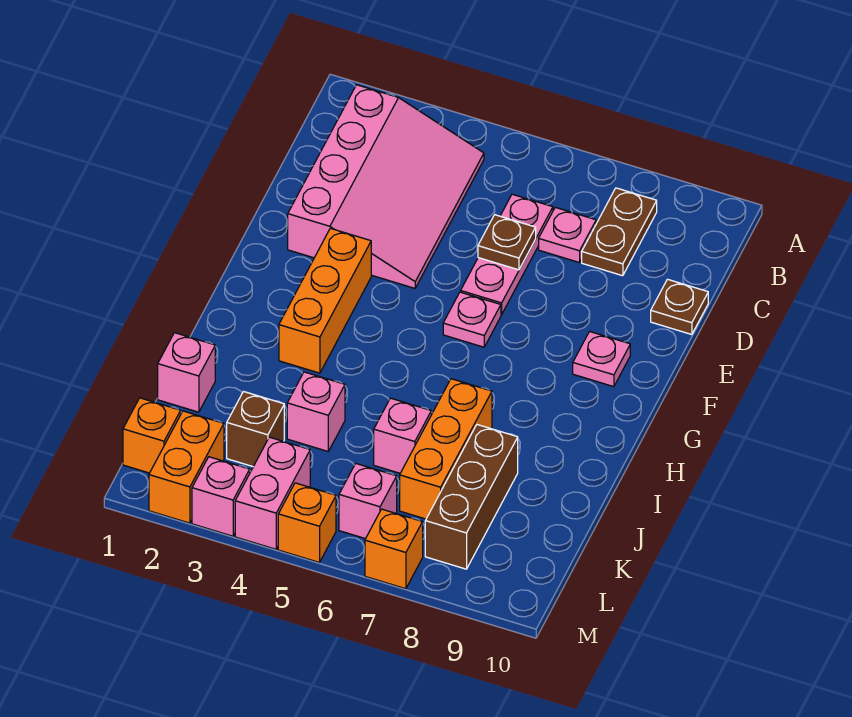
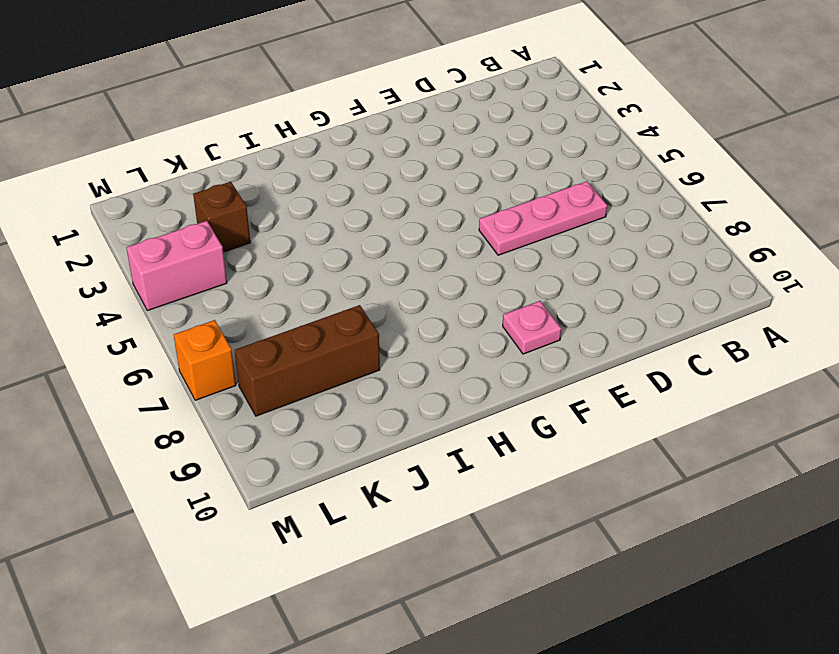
none -> pink 3x4 slope [288,85,484,288]
none -> brown 1x2 plate [582,188,657,276]
none -> pink 1x1 plate [539,207,596,263]

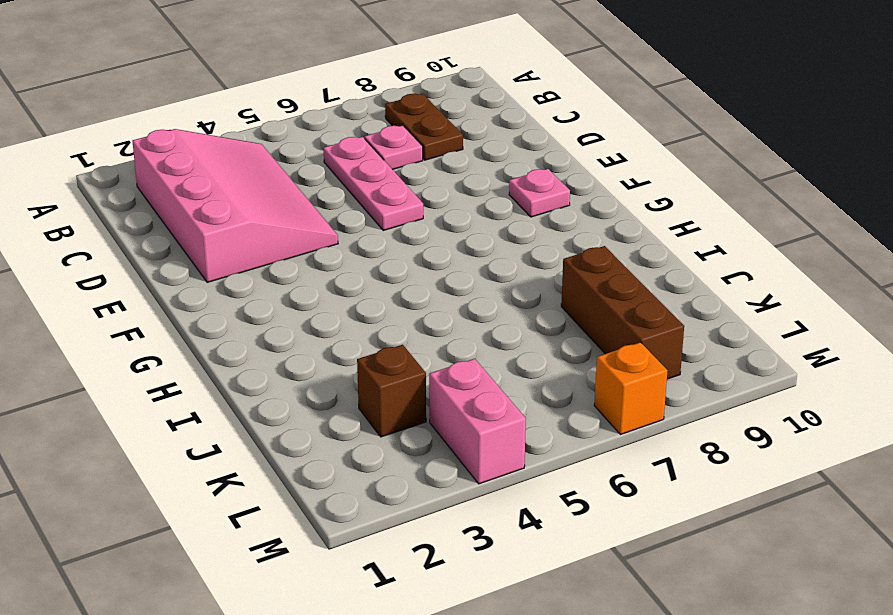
none -> brown 1x1 plate [651,279,708,335]
none -> orange 1x3 brick [279,228,371,373]
none -> pink 1x1 plate [443,292,501,347]

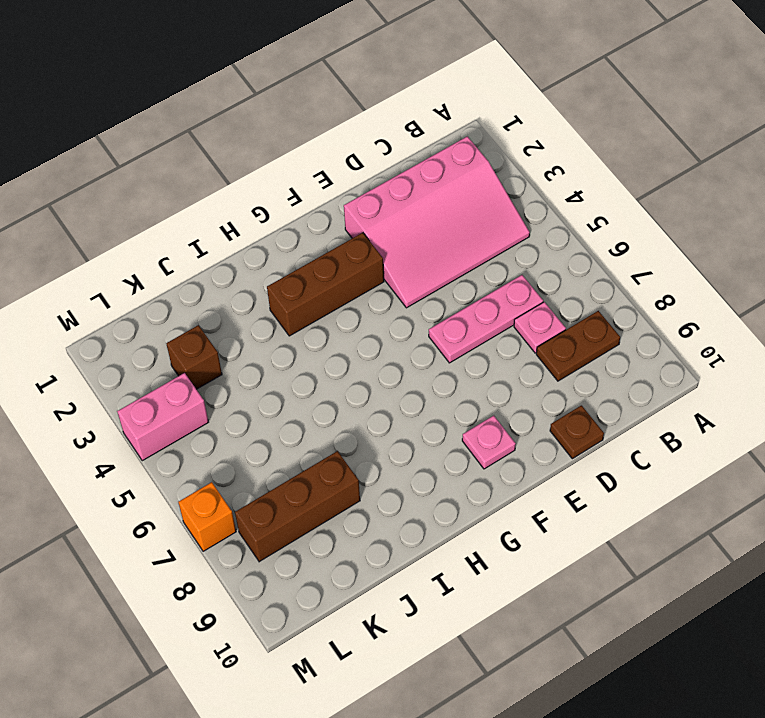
brown 1x3 brick [267,233,384,336] -> orange 1x3 brick [279,228,371,373]
none -> pink 1x1 plate [443,292,501,347]
none -> orange 1x3 brick [400,379,492,519]
none -> pink 1x1 brick [158,333,215,412]

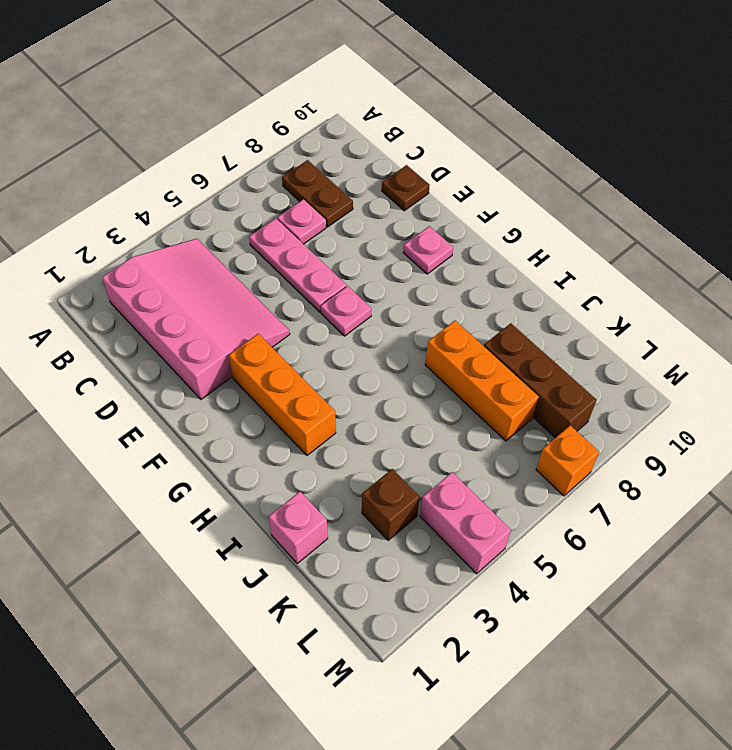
none -> pink 1x1 brick [287,372,345,451]
none -> pink 1x1 brick [374,398,431,473]
none -> orange 1x1 brick [123,398,181,473]

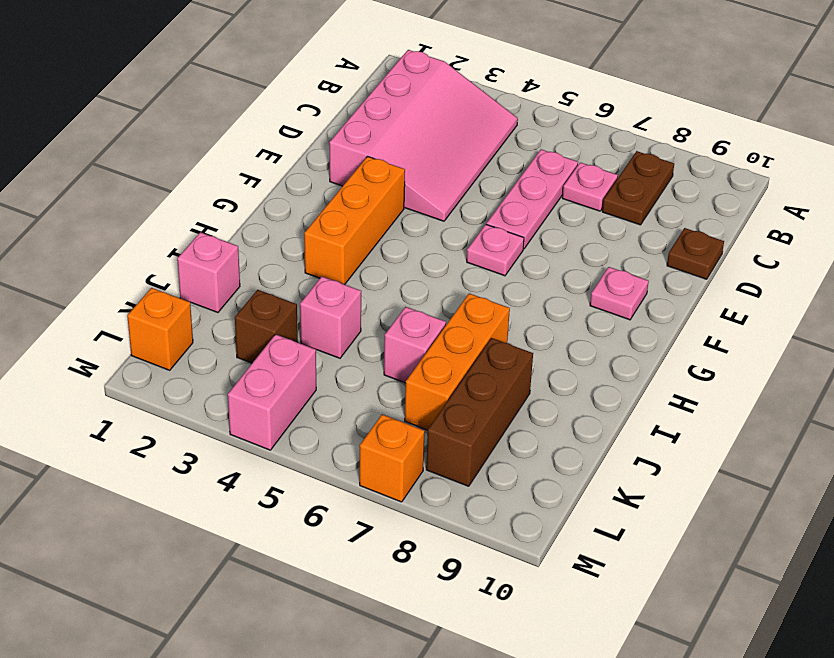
none -> orange 1x2 brick [149,411,224,523]
none -> pink 1x1 brick [339,464,397,539]
none -> pink 1x1 brick [192,457,250,536]

